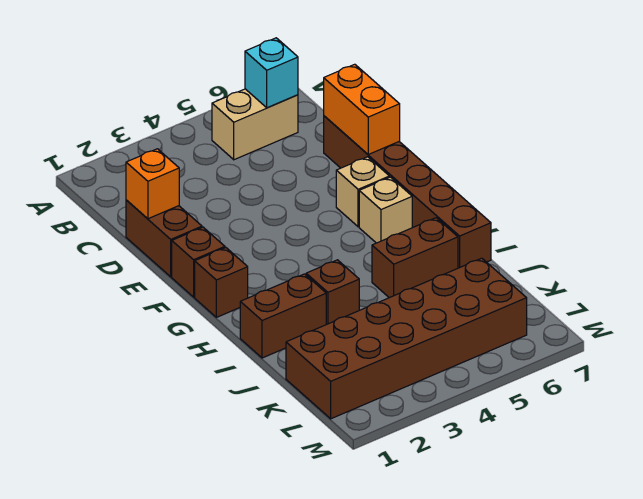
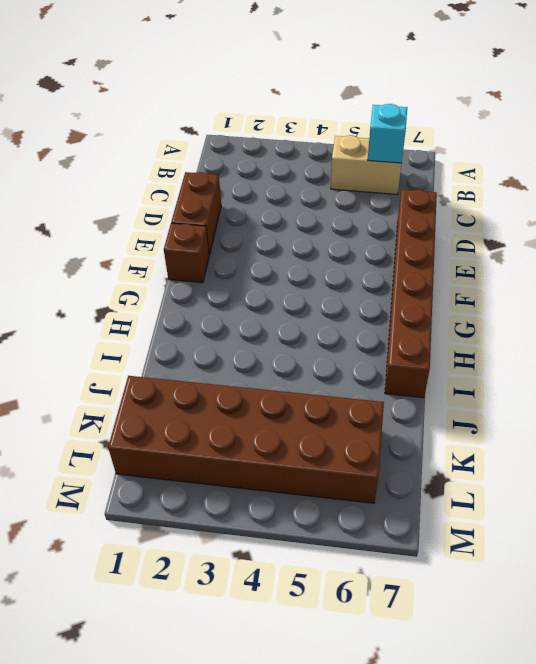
none -> tan 1x1 brick [336,157,389,227]
none -> brown 1x1 brick [195,248,248,317]
none -> tan 1x1 brick [359,177,412,243]

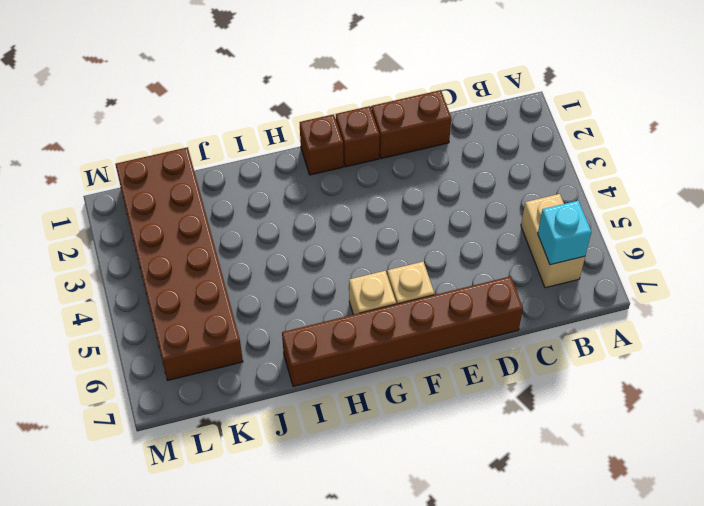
none -> brown 1x2 brick [240,274,326,358]
none -> brown 1x1 brick [306,260,359,324]
none -> brown 1x2 brick [372,218,458,298]

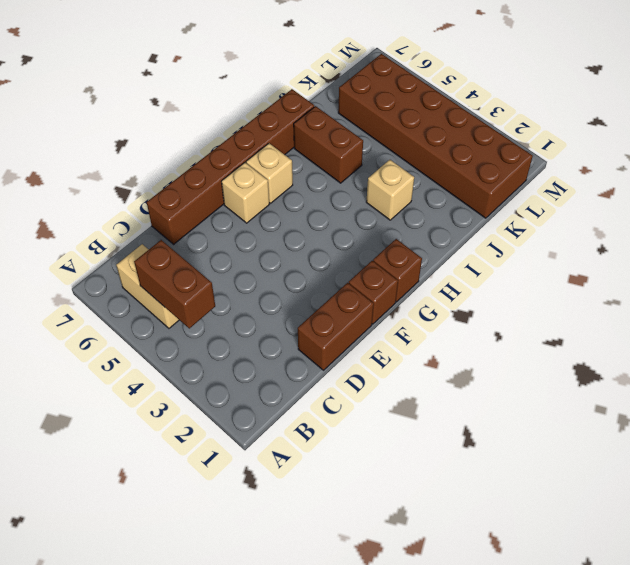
brown 1x2 brick [134,240,215,328] -> brown 1x2 brick moved to [240,274,326,358]
tan 1x1 brick [366,160,414,220] -> brown 1x1 brick [306,260,359,324]
none -> cyan 1x1 brick [245,38,298,108]
none -> orange 1x1 brick [126,149,179,219]
none -> orange 1x2 brick [324,64,400,154]

